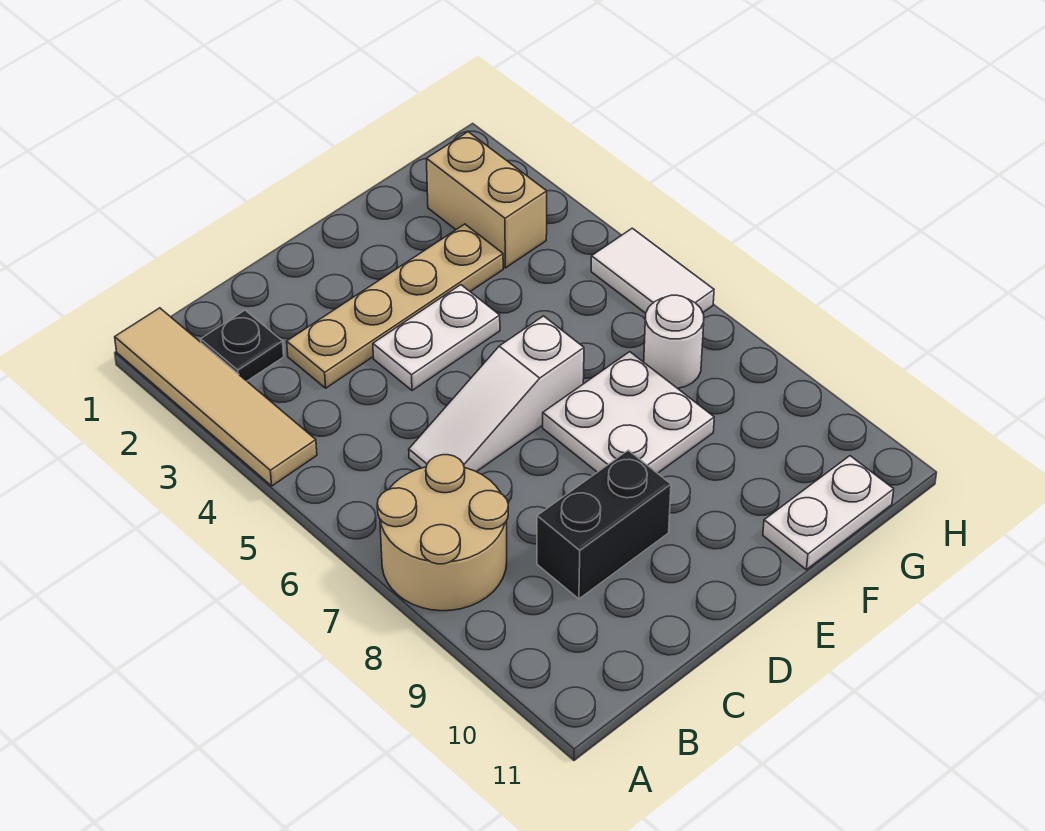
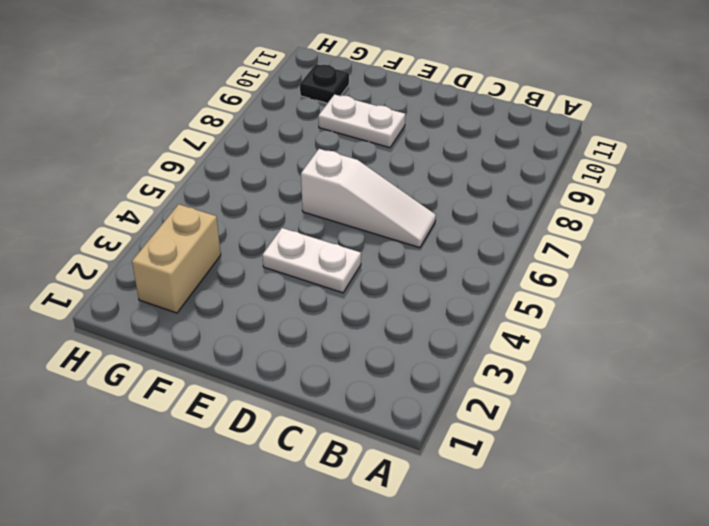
white 1x2 plate [318,94,405,148] -> white 1x2 plate moved to [763,456,894,570]
black 1x1 plate [300,64,349,103] -> black 1x1 plate moved to [201,310,284,381]
none -> tan 1x4 tile [115,308,317,486]
none -> tan 2x2 round brick [377,455,508,611]
none -> tan 1x4 plate [287,224,503,388]

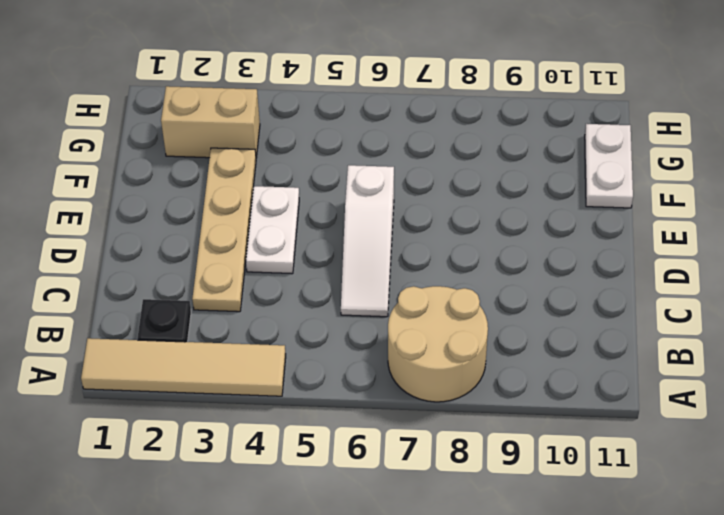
none -> black 1x2 brick [537,450,671,599]
none -> white 2x2 plate [543,352,714,473]
none -> white 1x1 round brick [644,295,704,388]

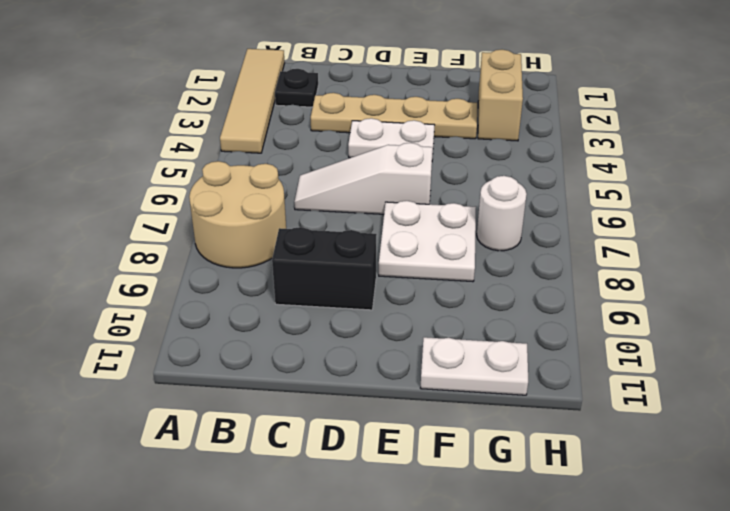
none -> white 1x2 tile [591,228,714,313]

